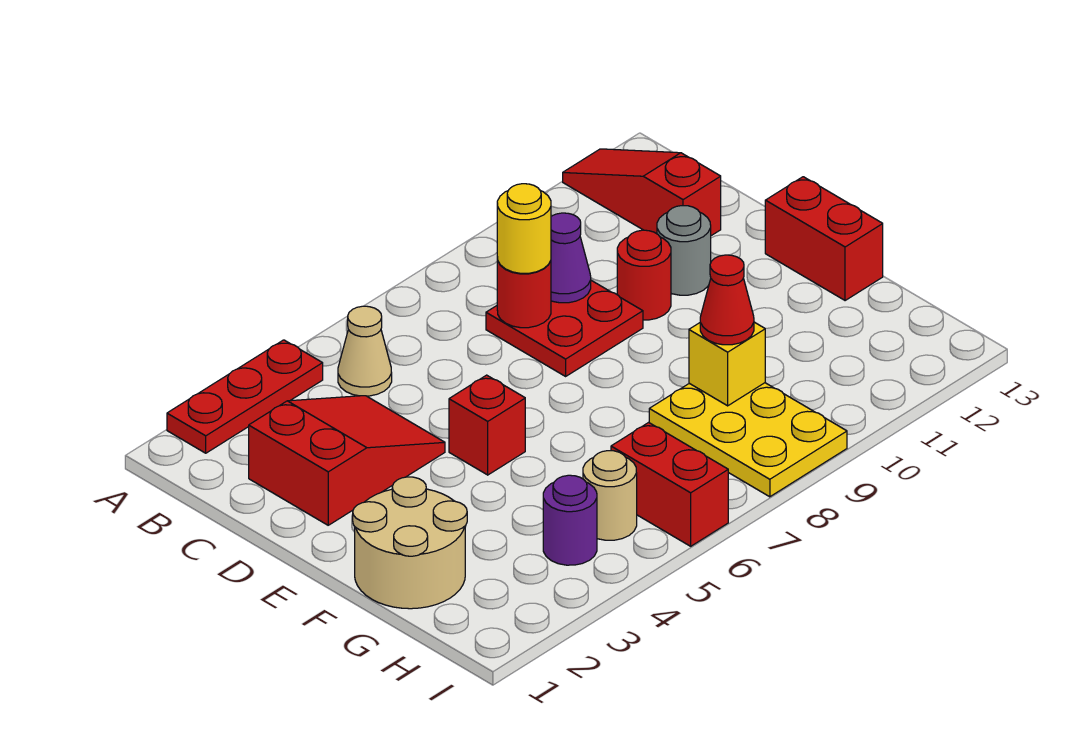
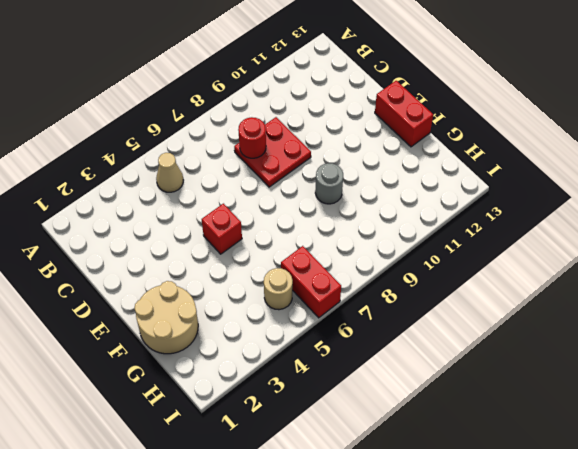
grey 1x1 round brick [315,163,343,204] -> grey 1x1 round brick moved to [657,206,711,295]
none -> red 1x3 plate [167,340,323,453]
none -> red 1x3 slope [563,149,721,236]
none -> red 2x3 slope [249,396,445,525]

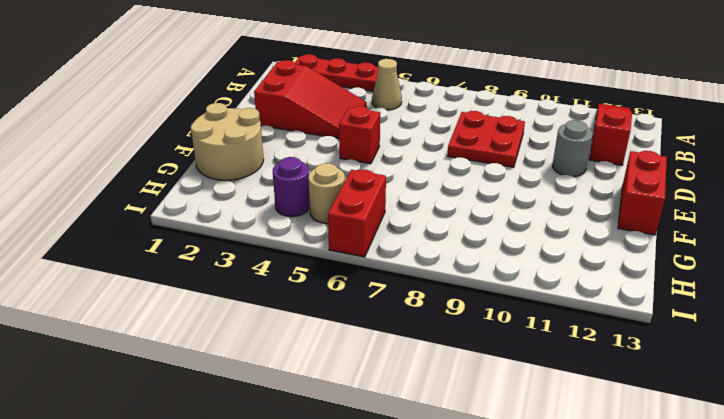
none -> red 1x1 round brick [617,230,671,320]
none -> yellow 2x3 plate [649,383,847,497]
none -> red 1x1 round brick [497,257,551,328]

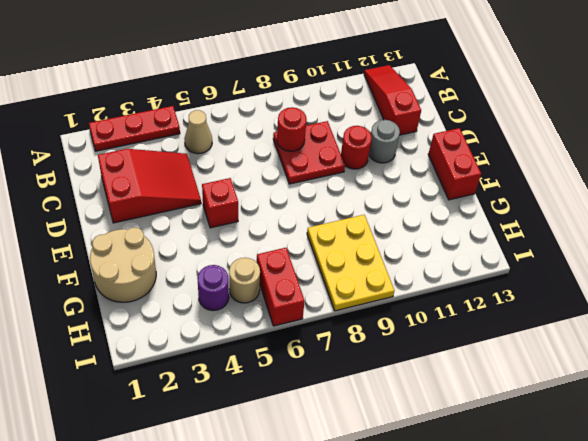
none -> purple 1x1 cone [551,213,591,303]
none -> yellow 1x1 brick [689,322,765,406]
none -> yellow 1x1 round brick [497,184,551,273]

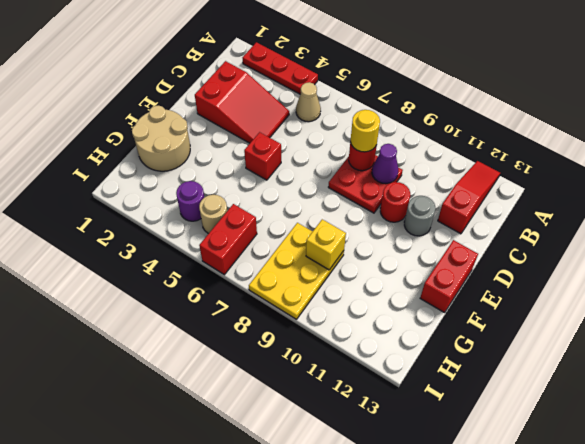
none -> red 1x1 cone [700,255,754,345]

